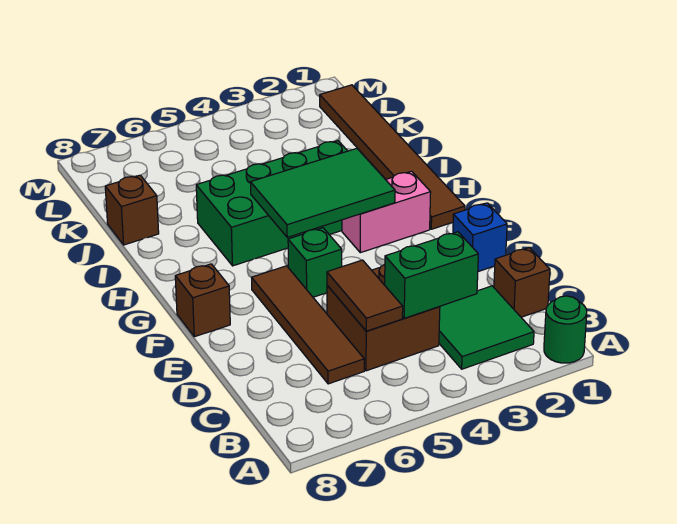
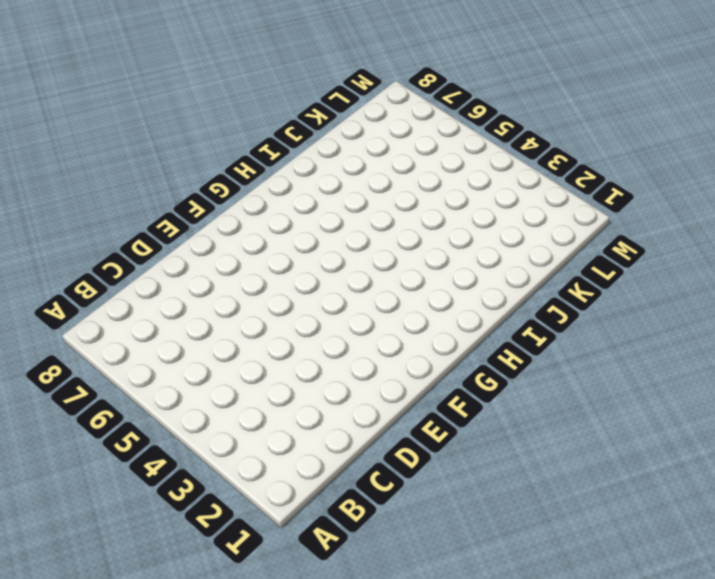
none -> green 1x1 round brick [544,296,587,363]
none -> green 2x2 tile [439,286,534,369]
none -> brown 1x1 brick [494,248,550,317]

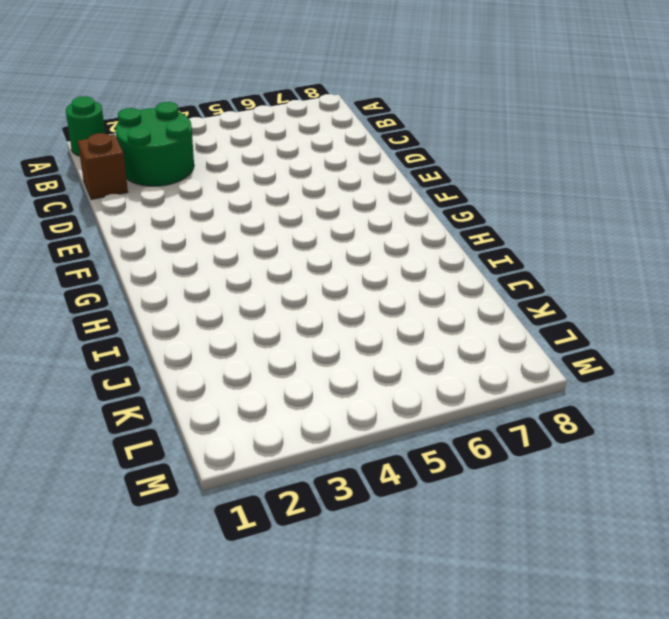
green 2x2 round brick [116,102,194,186] -> green 2x2 tile [439,286,534,369]
none -> brown 2x2 brick [327,264,440,371]
none -> brown 1x4 tile [252,266,364,384]
none -> blue 1x1 brick [453,203,507,272]

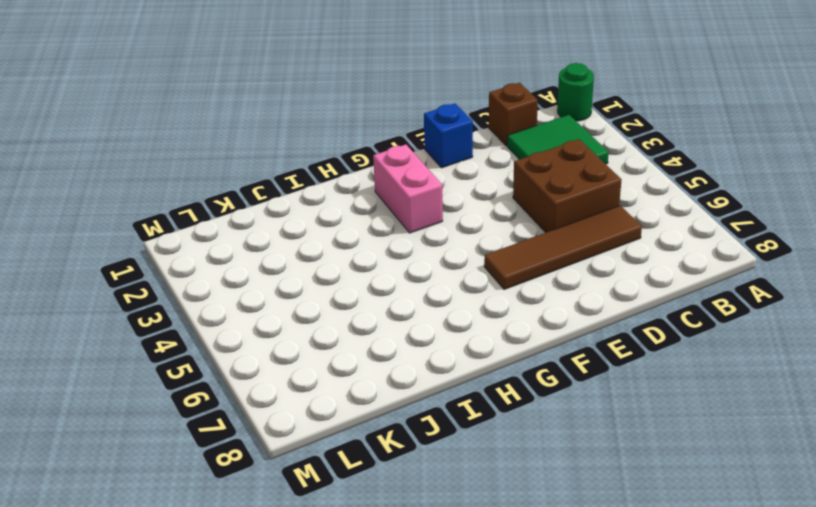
none -> green 1x1 brick [288,228,342,297]
none -> brown 1x1 brick [175,264,230,337]
none -> brown 1x6 tile [320,85,465,229]

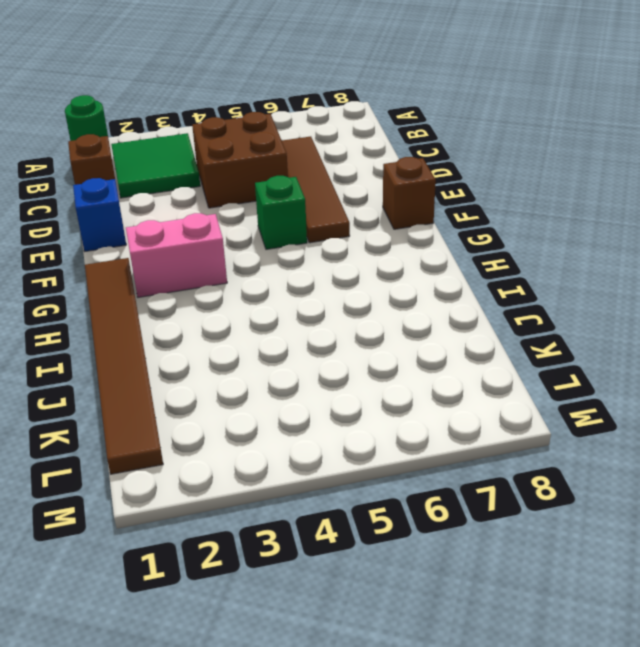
none -> green 2x4 brick [196,141,347,266]
none -> brown 1x1 brick [105,175,159,245]
none -> green 1x2 brick [385,232,478,318]

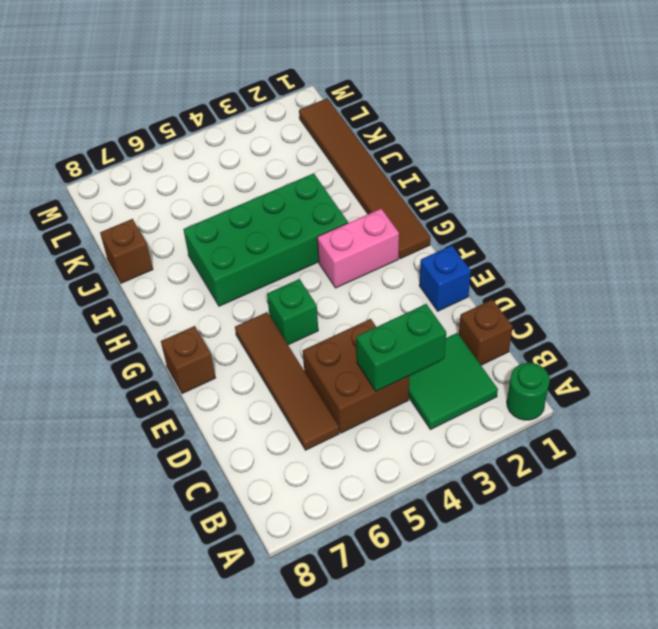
none -> brown 1x2 tile [327,260,403,331]
none -> green 2x3 tile [251,148,395,237]

